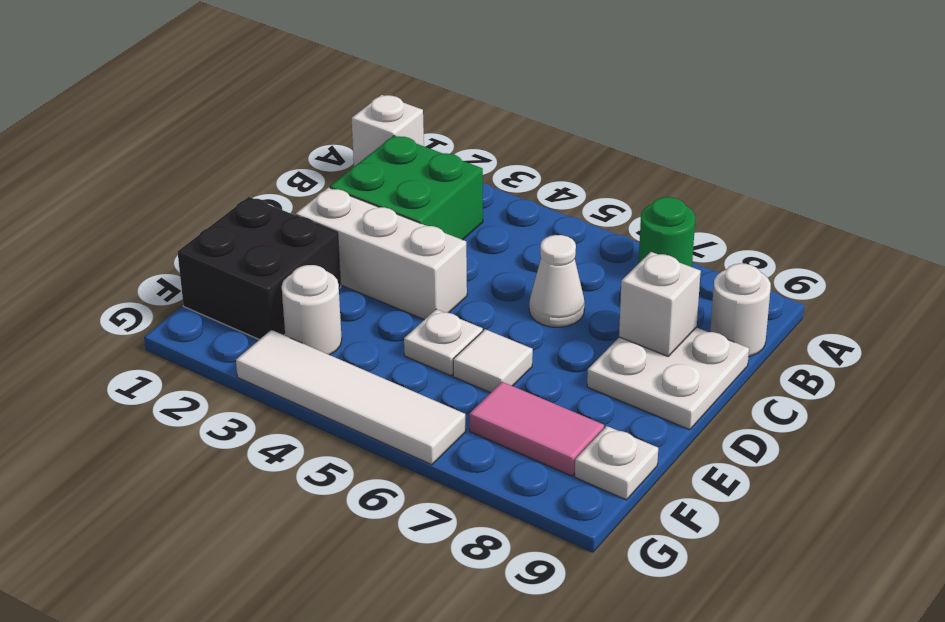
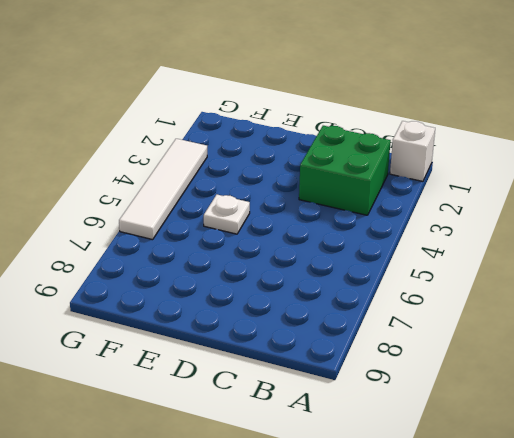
none -> green 1x1 round brick [639,197,695,267]
none -> white 1x1 round brick [710,263,771,357]
none -> white 1x1 cone [529,235,585,327]

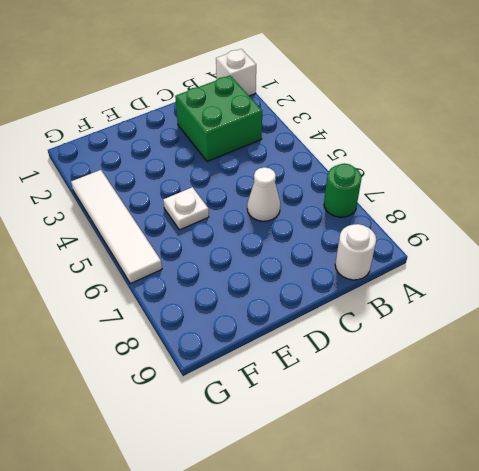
none -> white 2x2 plate [587,327,749,430]
none -> white 1x3 brick [296,187,467,320]
none -> black 2x2 brick [178,197,341,340]

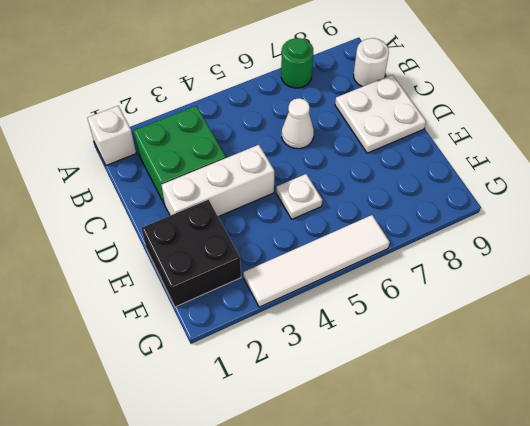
none -> white 1x1 tile [453,329,533,393]
none -> white 1x1 round brick [282,265,342,355]
none -> pink 1x2 tile [469,382,604,476]

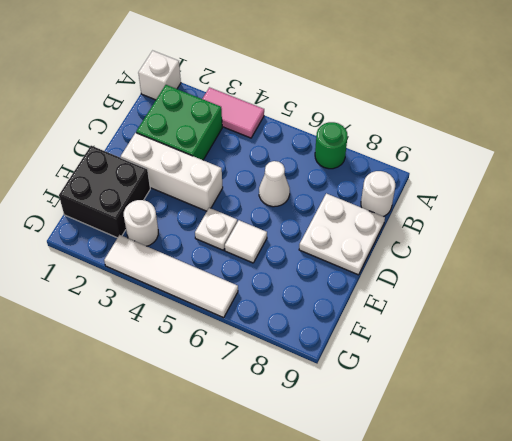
pink 1x2 tile [202,87,264,138] -> pink 1x2 tile moved to [469,382,604,476]
none -> white 1x1 plate [575,426,658,500]
none -> white 1x1 brick [619,252,701,356]

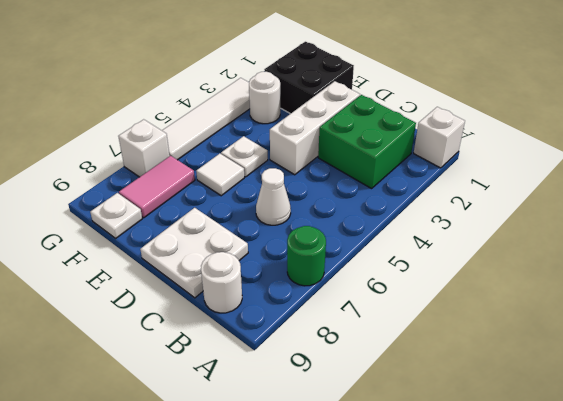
white 1x1 brick [118,119,170,177] -> white 1x1 brick moved to [619,252,701,356]

